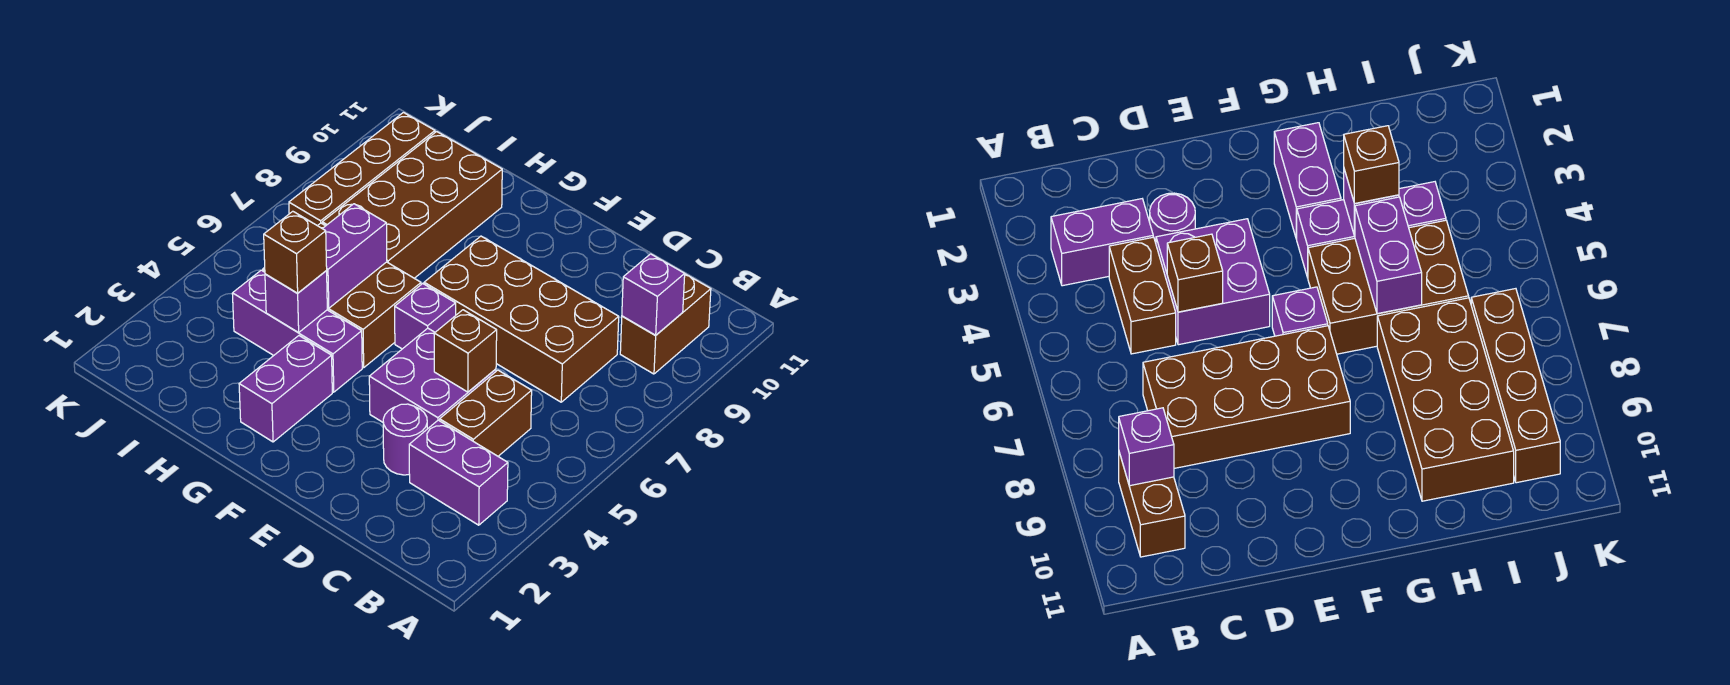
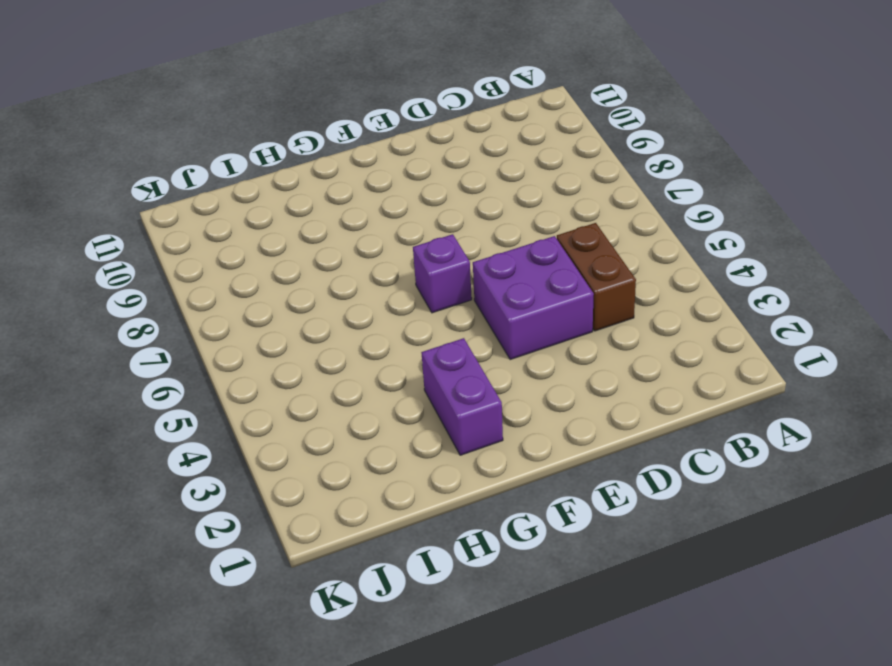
none -> purple 1x2 brick [409,420,508,525]
none -> brown 1x2 brick [620,274,711,374]
none -> brown 2x4 brick [424,236,619,402]

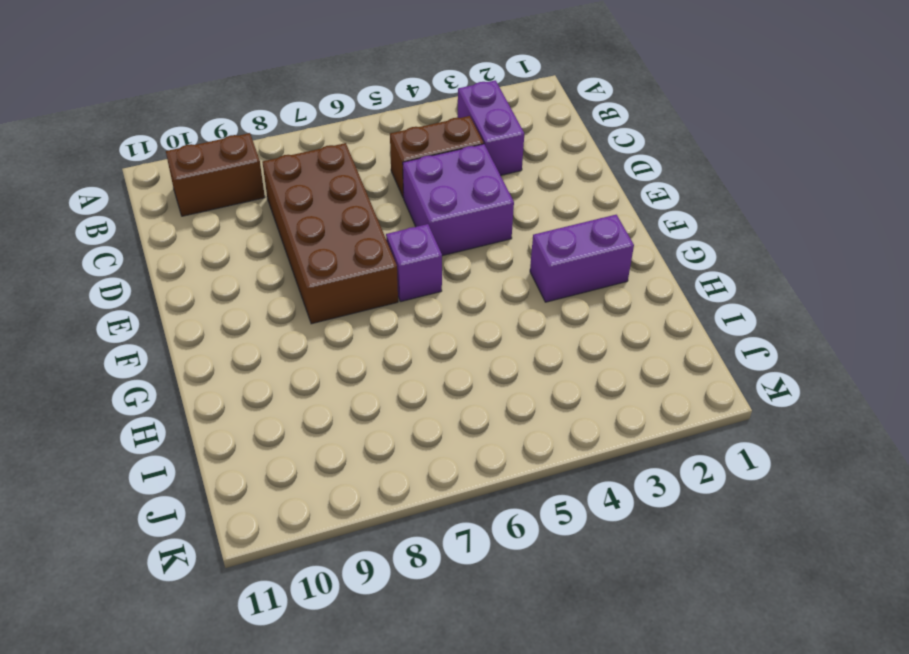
none -> purple 1x1 round brick [383,404,427,475]
none -> purple 1x3 brick [232,270,362,392]
none -> brown 2x3 brick [263,223,421,368]

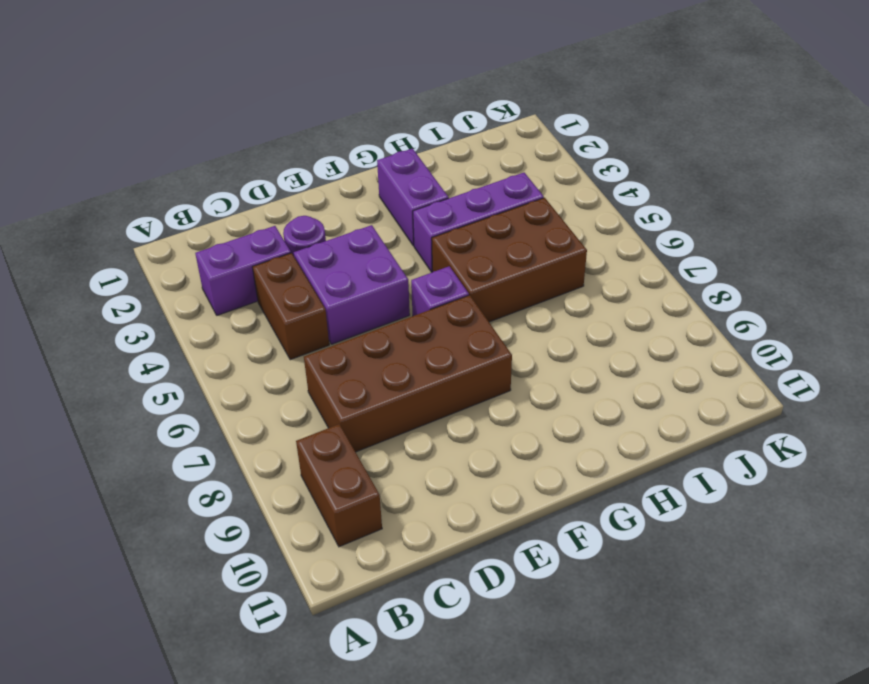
none -> brown 2x4 brick [322,132,502,278]
none -> brown 1x4 brick [289,113,435,226]
none -> purple 1x1 brick [622,254,685,335]

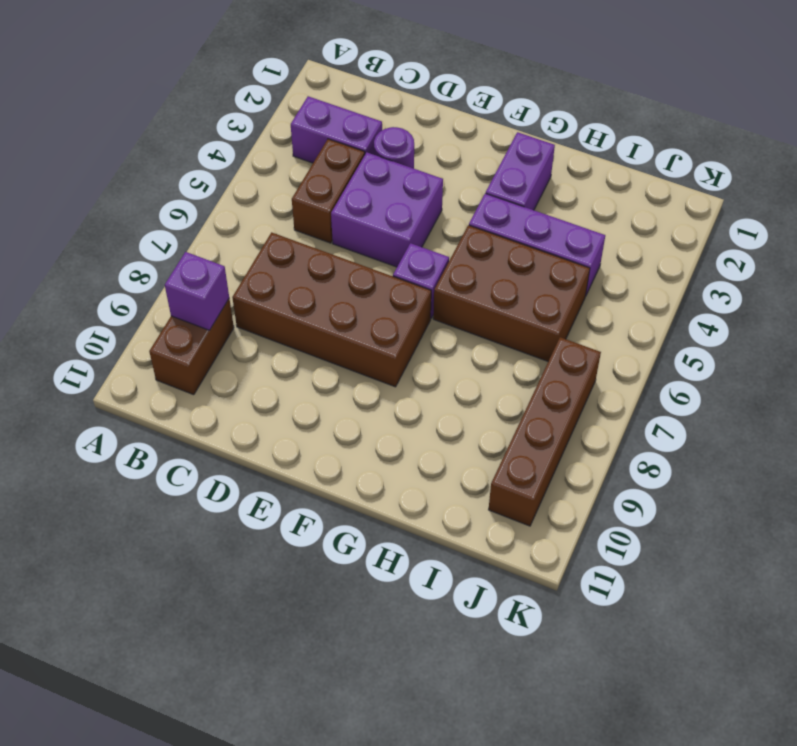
none -> brown 2x4 brick [322,132,502,278]
none -> brown 1x1 brick [434,310,497,392]
none -> purple 1x1 brick [265,271,327,332]

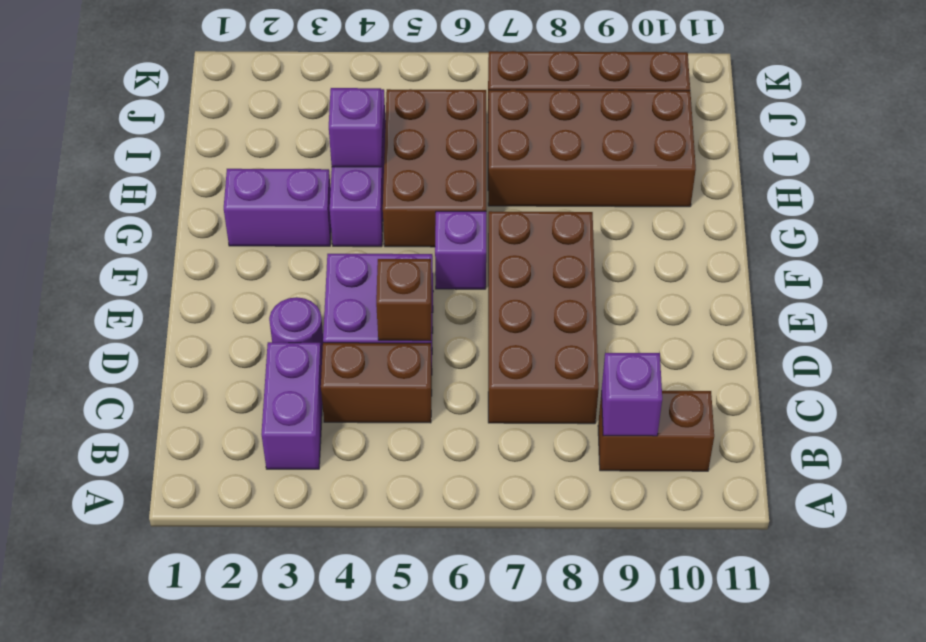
none -> purple 1x2 brick [323,204,387,308]
none -> brown 1x1 brick [264,211,327,293]

